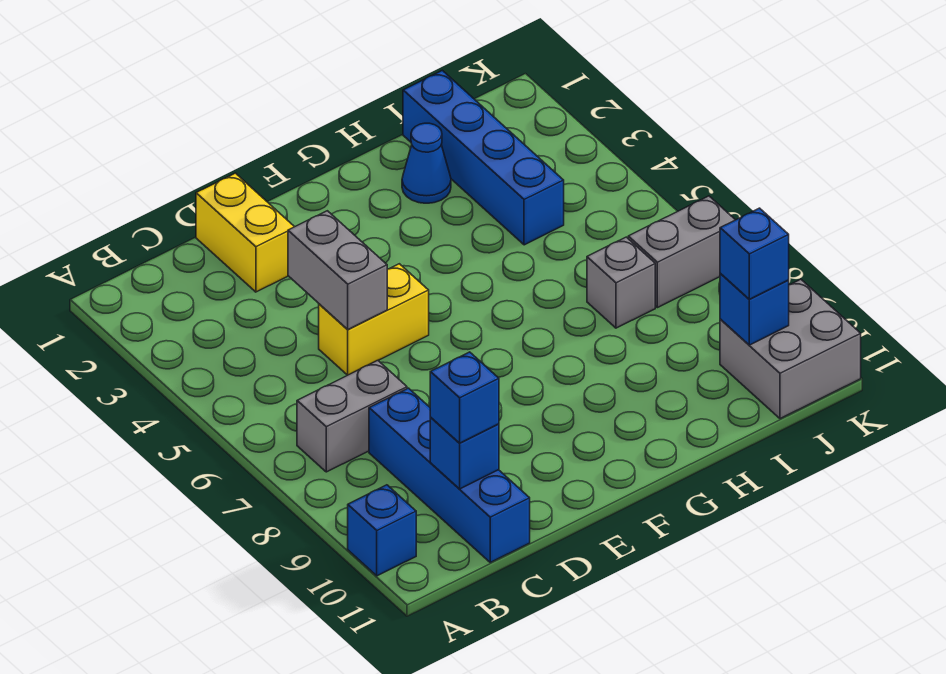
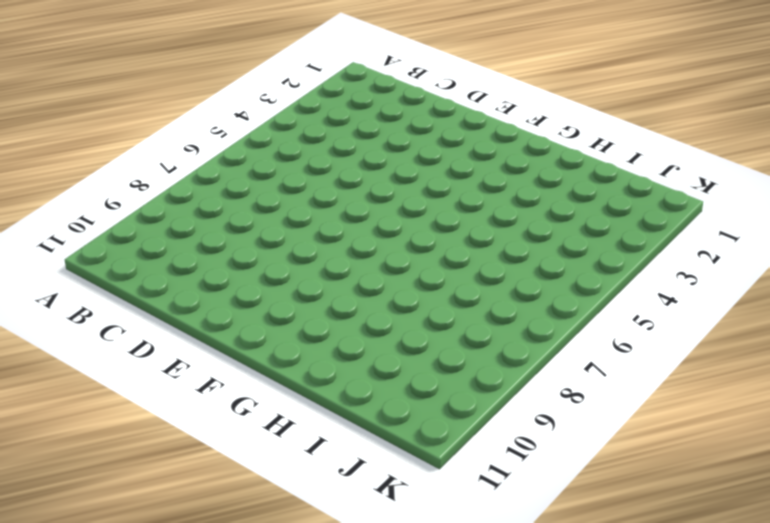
none -> blue 1x1 brick [348,485,416,576]
none -> grey 1x2 brick [297,361,407,472]
none -> blue 1x4 brick [369,388,530,562]

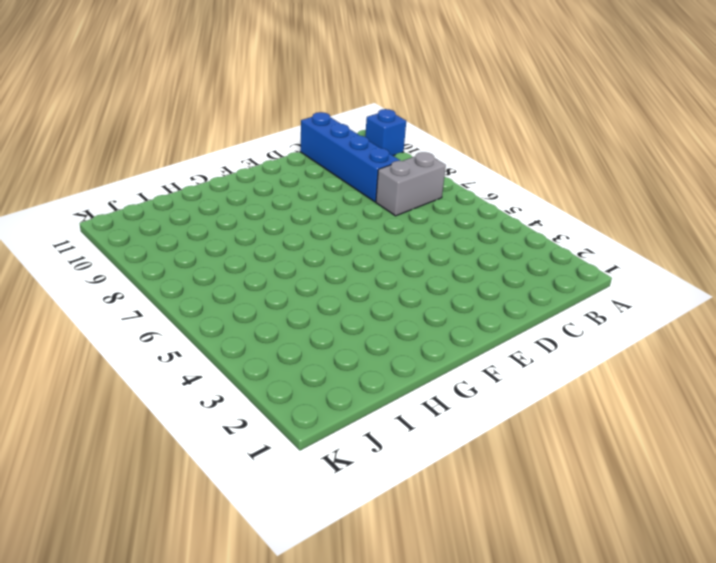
none -> yellow 1x2 brick [196,173,294,292]
none -> yellow 1x2 brick [319,264,429,375]
none -> blue 1x1 cone [402,123,451,203]

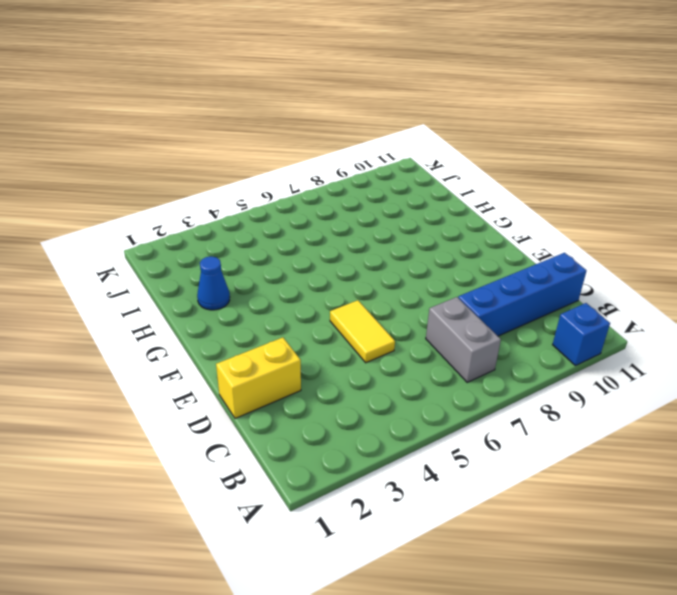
yellow 1x2 tile [330,300,395,363] -> yellow 1x2 brick [319,264,429,375]
none -> blue 1x4 brick [403,70,564,245]
none -> grey 1x1 brick [587,237,655,328]
none -> grey 1x2 brick [628,196,735,308]

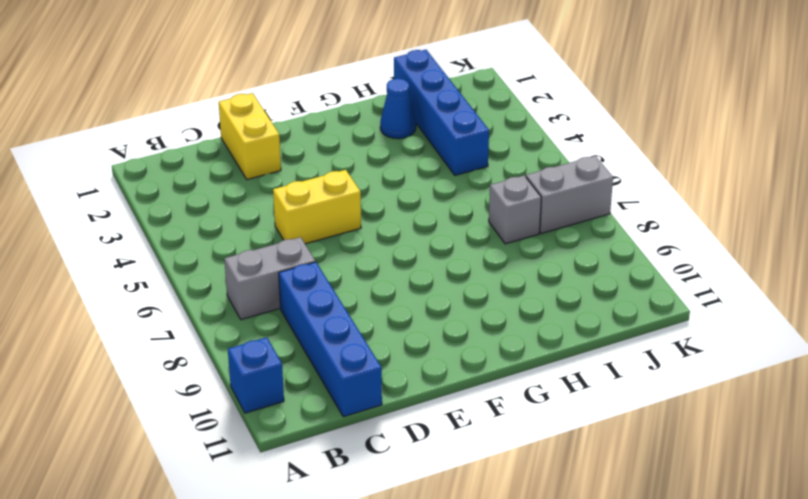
none -> grey 2x2 brick [720,279,861,419]
none -> blue 1x1 brick [430,418,499,489]
none -> grey 1x2 brick [288,211,387,329]

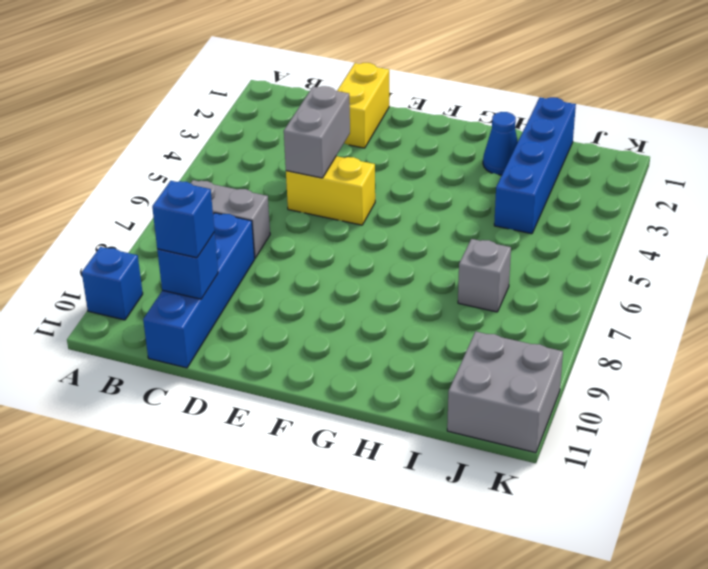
none -> grey 1x2 brick [628,196,735,308]
none -> blue 1x1 brick [720,274,789,345]
none -> blue 1x1 brick [720,208,789,299]

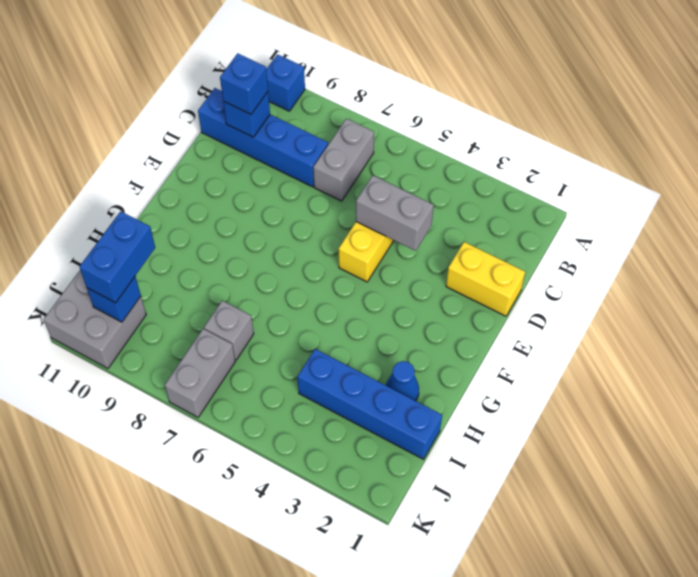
blue 1x2 brick [79,211,155,303] -> blue 1x1 brick [720,208,789,299]

